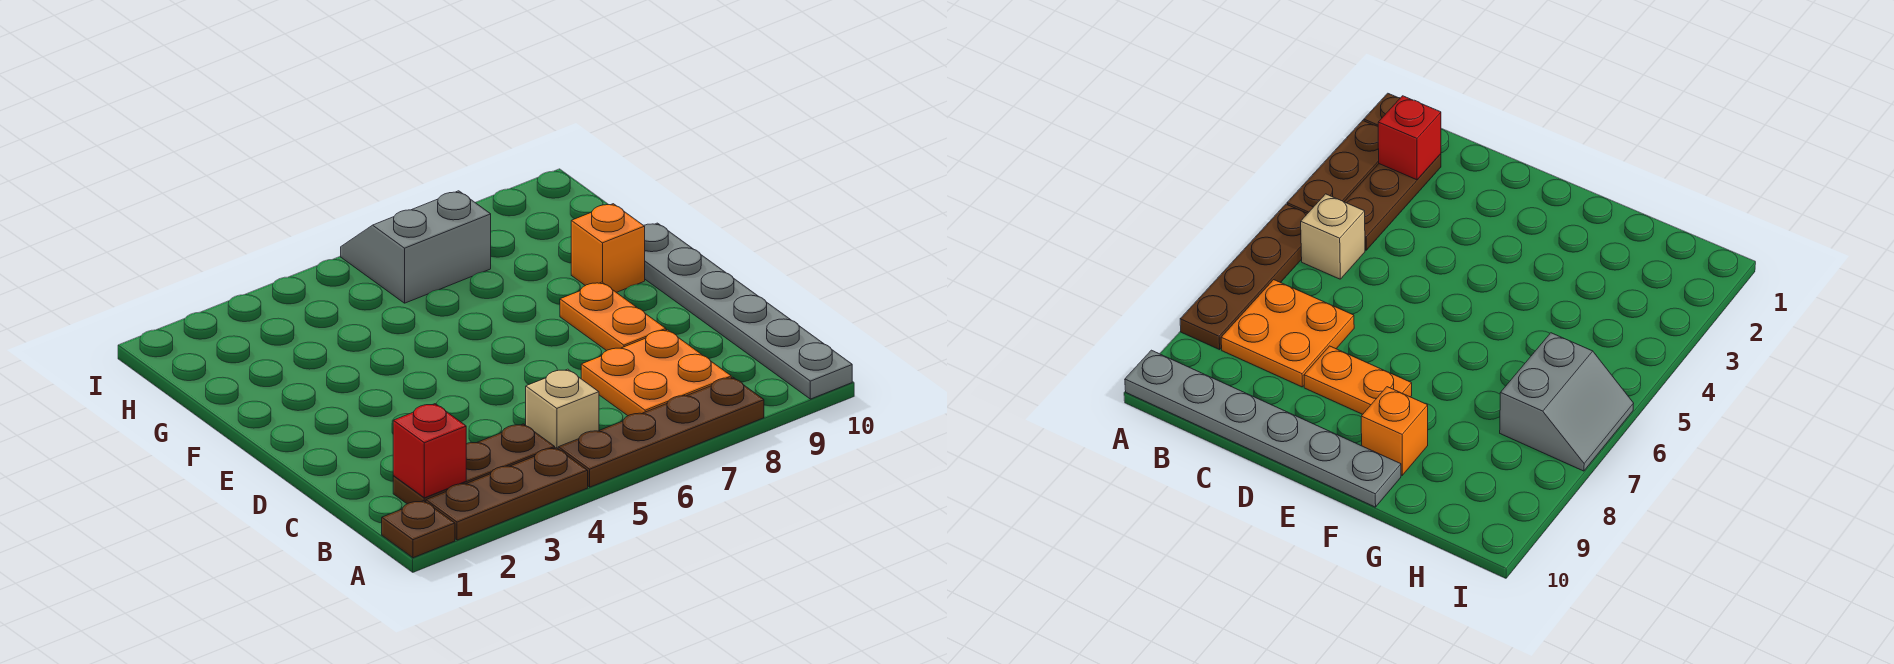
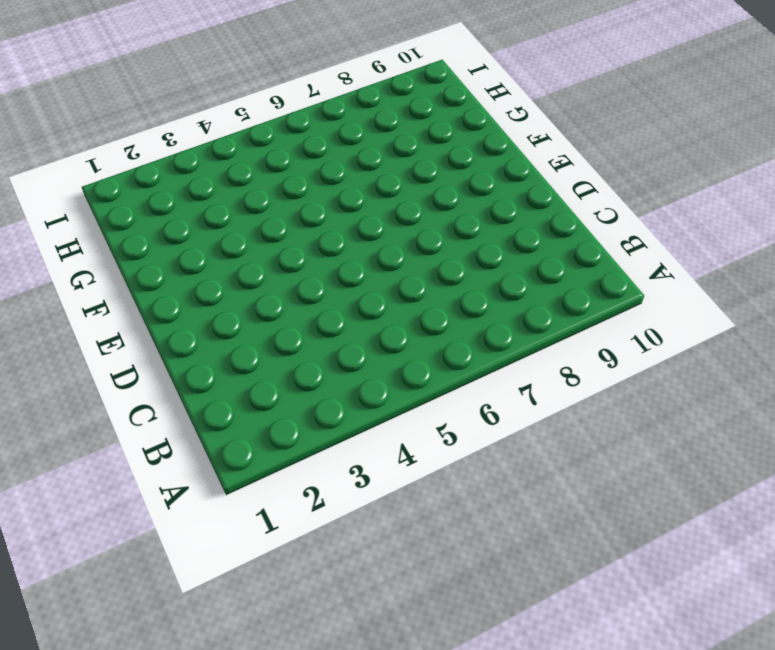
none -> brown 1x1 plate [382,501,455,558]
none -> brown 1x3 plate [426,448,588,540]

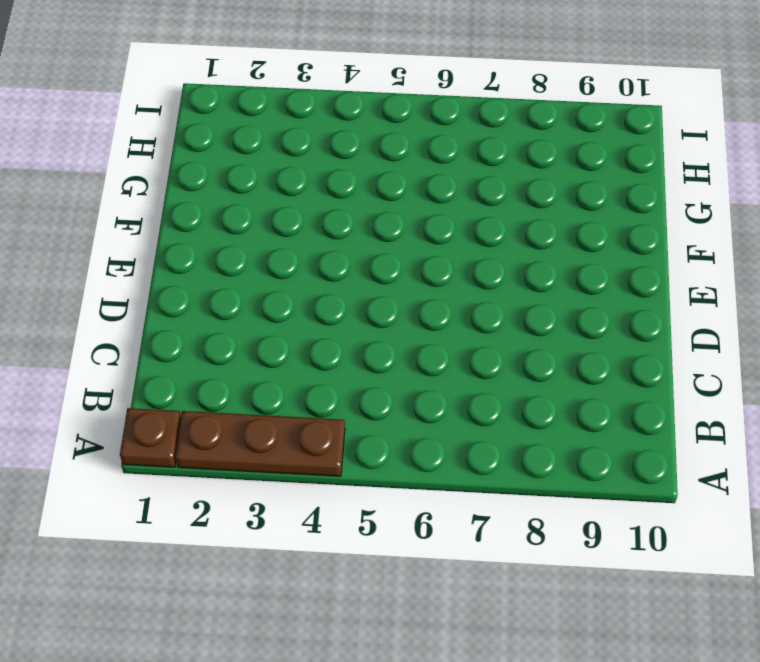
none -> brown 1x4 plate [558,377,764,487]
none -> grey 1x6 plate [644,223,852,399]

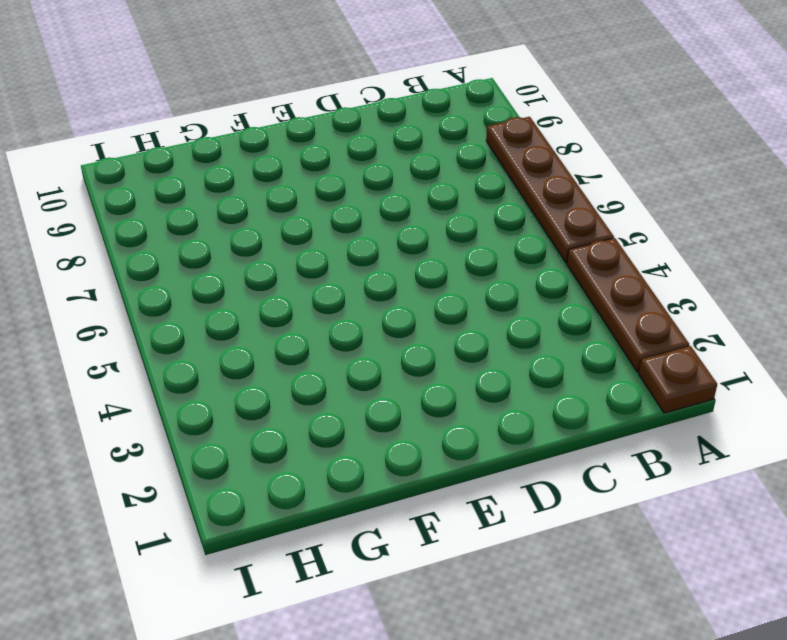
none -> grey 1x6 plate [644,223,852,399]
none -> brown 1x3 plate [393,424,555,504]

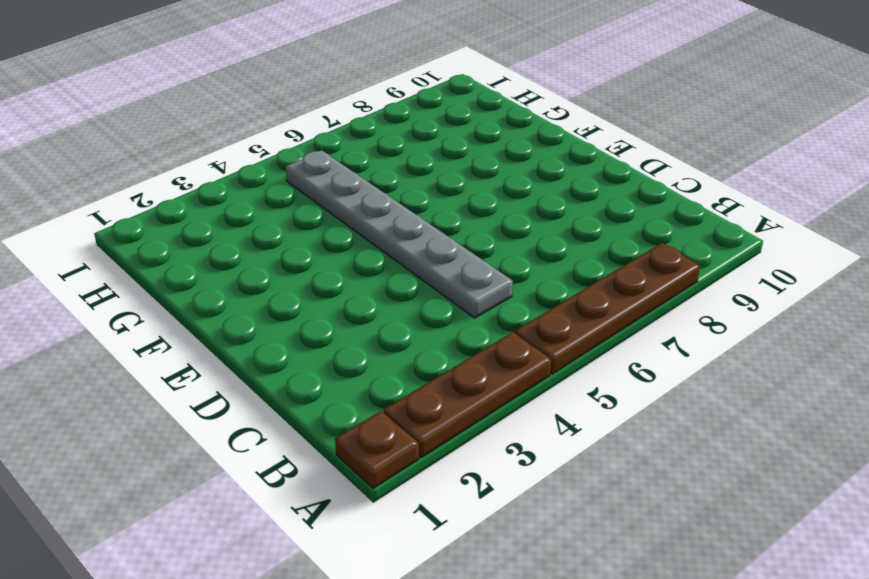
grey 1x6 plate [286,150,513,318] -> grey 1x6 plate moved to [644,223,852,399]
none -> brown 1x3 plate [393,424,555,504]
none -> tan 1x1 brick [526,369,599,448]

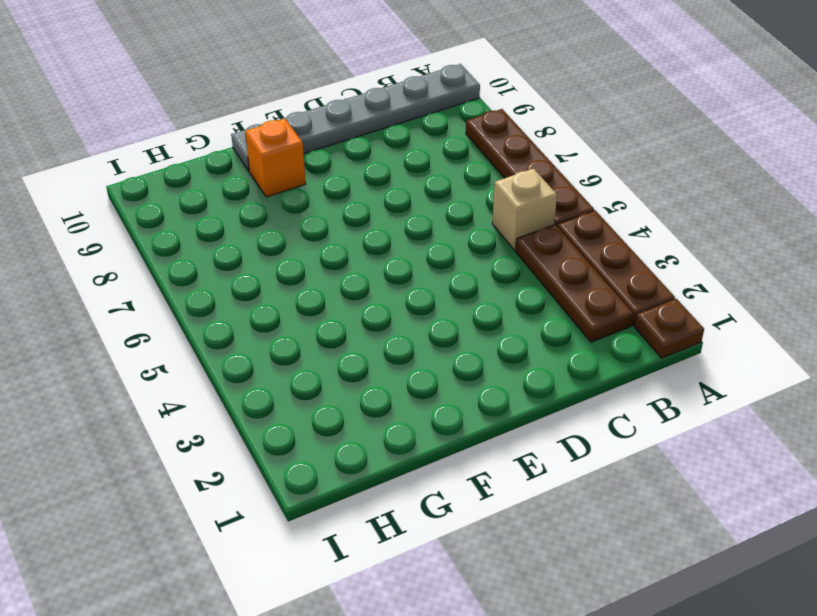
none -> orange 2x2 plate [581,330,731,416]
none -> orange 1x2 plate [560,282,666,351]

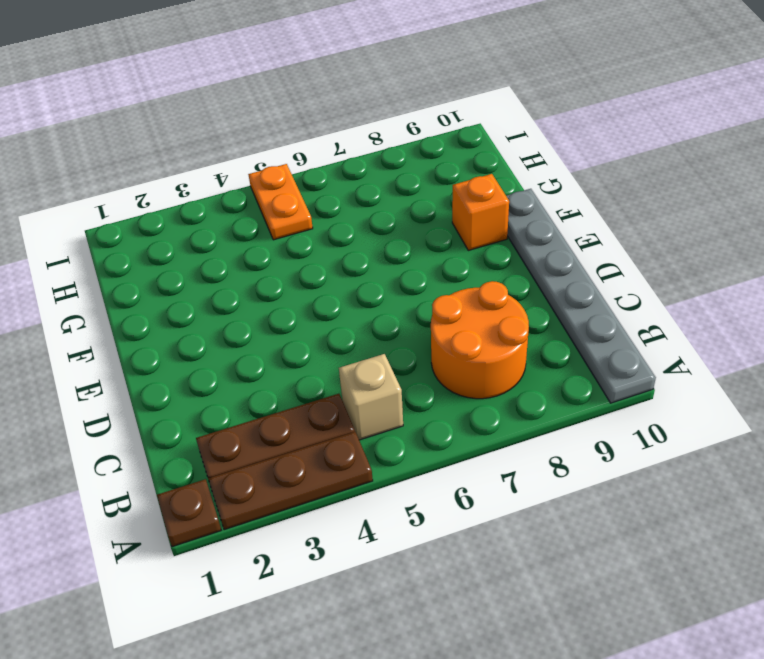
orange 2x2 round brick [431,281,529,399] -> orange 2x2 plate [581,330,731,416]
orange 1x2 plate [248,164,313,240] -> orange 1x2 plate moved to [560,282,666,351]
none -> brown 1x4 plate [558,377,764,487]
none -> grey 2x2 slope [341,191,491,303]

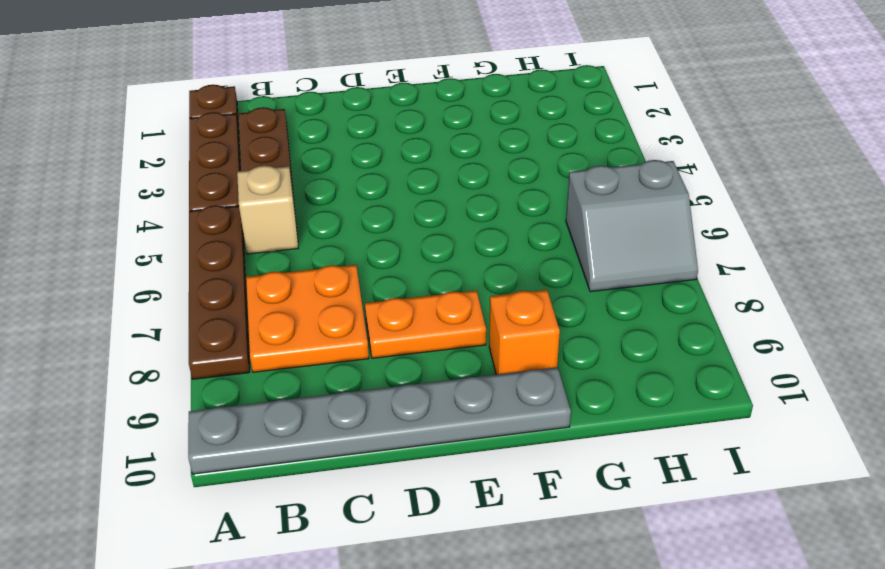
grey 2x2 slope [566,160,698,292] -> grey 2x2 slope turned to [341,191,491,303]
none -> red 1x1 brick [393,404,466,498]

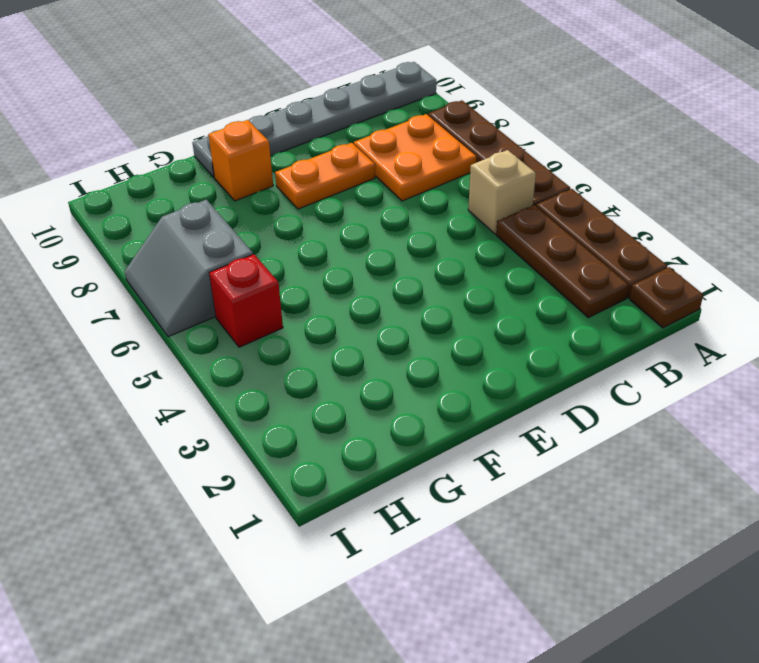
red 1x1 brick [209,254,283,347] -> red 1x1 brick moved to [393,404,466,498]

